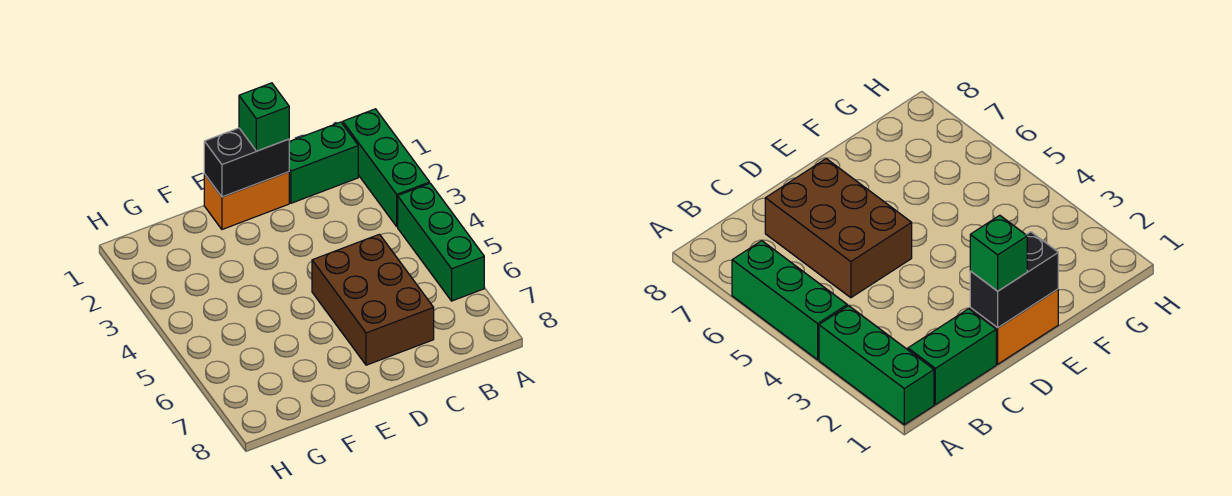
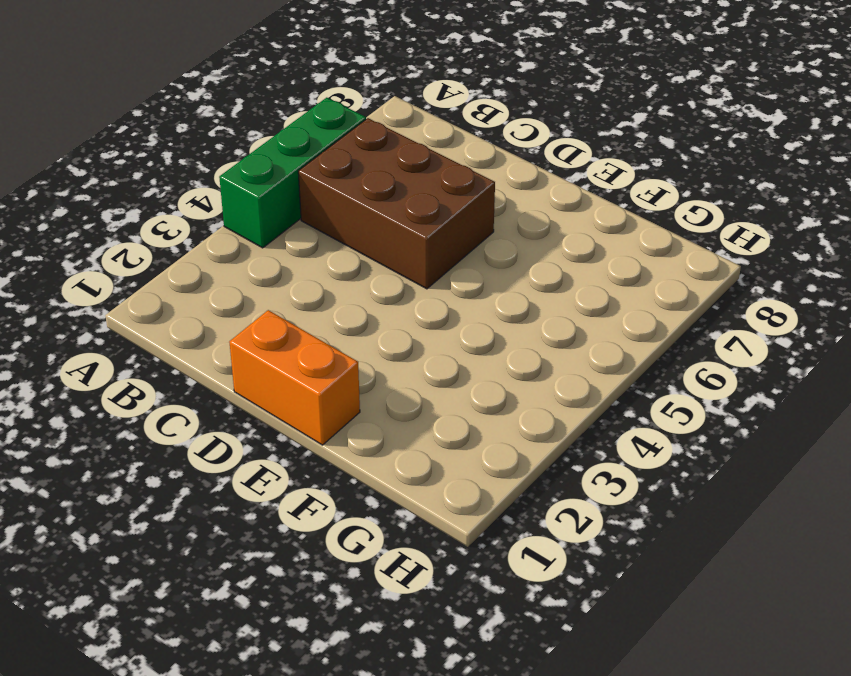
brown 2x3 brick [298,118,495,289] -> brown 2x3 brick turned to [312,234,434,365]
none -> green 1x3 brick [343,109,430,227]
none -> green 1x2 brick [289,122,358,203]

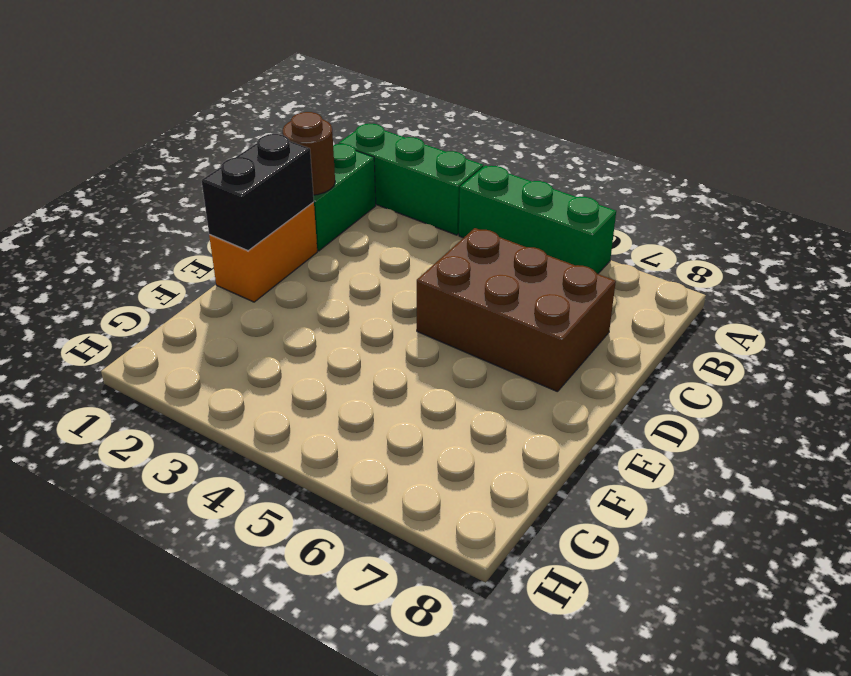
brown 1x1 round brick [283,112,335,195] -> none
none -> green 1x1 brick [239,83,289,151]

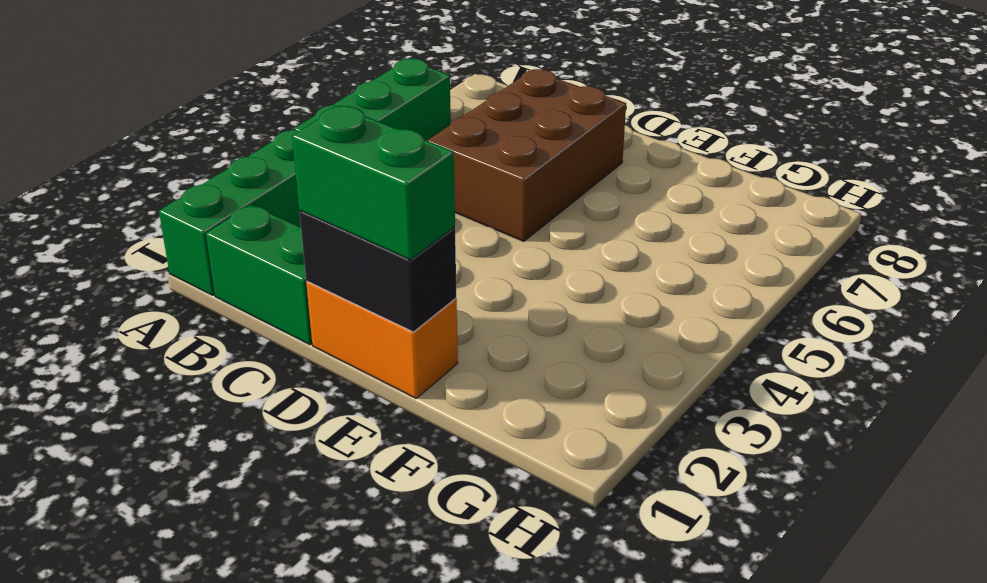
green 1x2 brick [292,106,455,260] -> green 1x1 brick [239,83,289,151]

